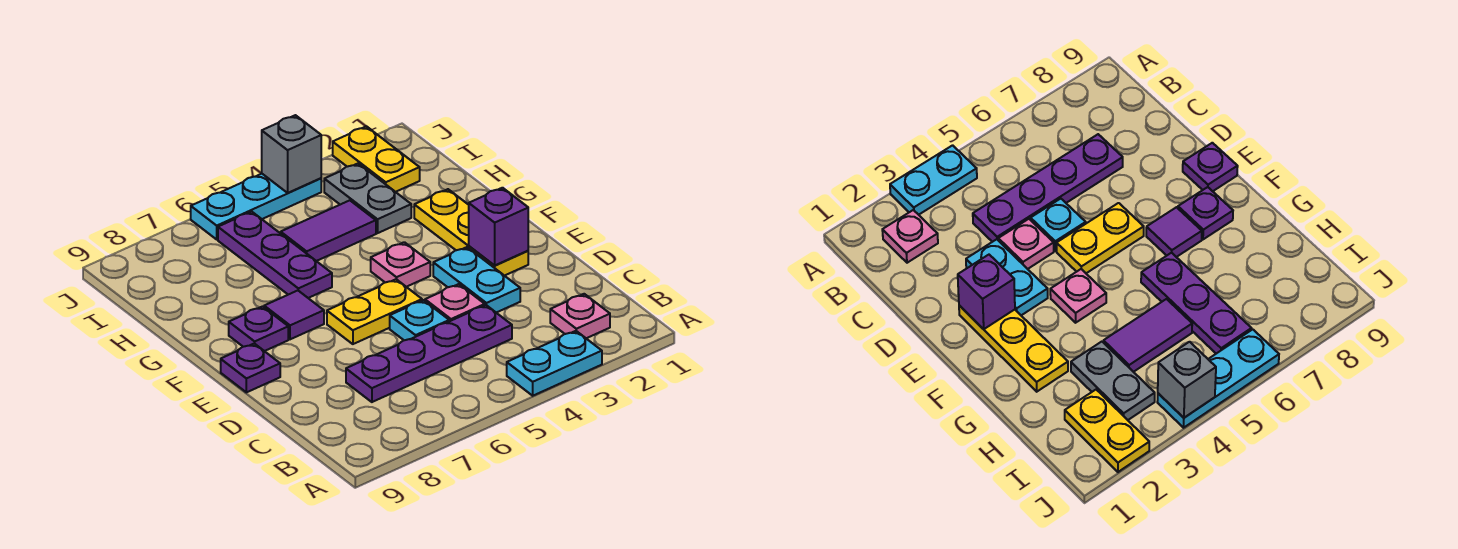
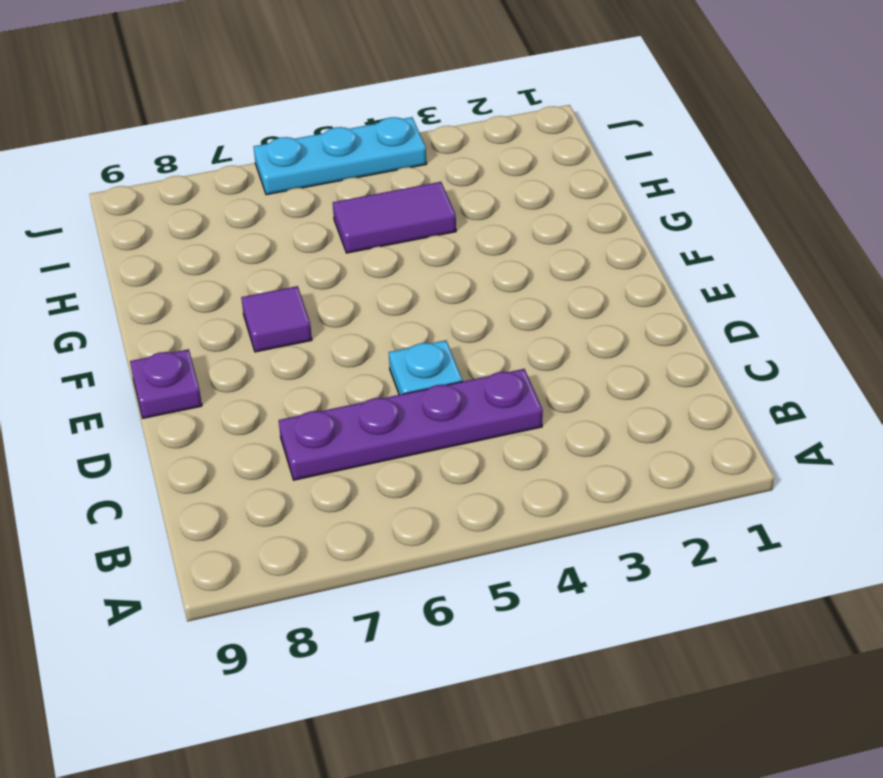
none -> cyan 1x2 plate [507,331,602,396]
none -> pink 1x1 plate [550,294,610,338]
none -> cyan 1x2 plate [433,247,520,313]

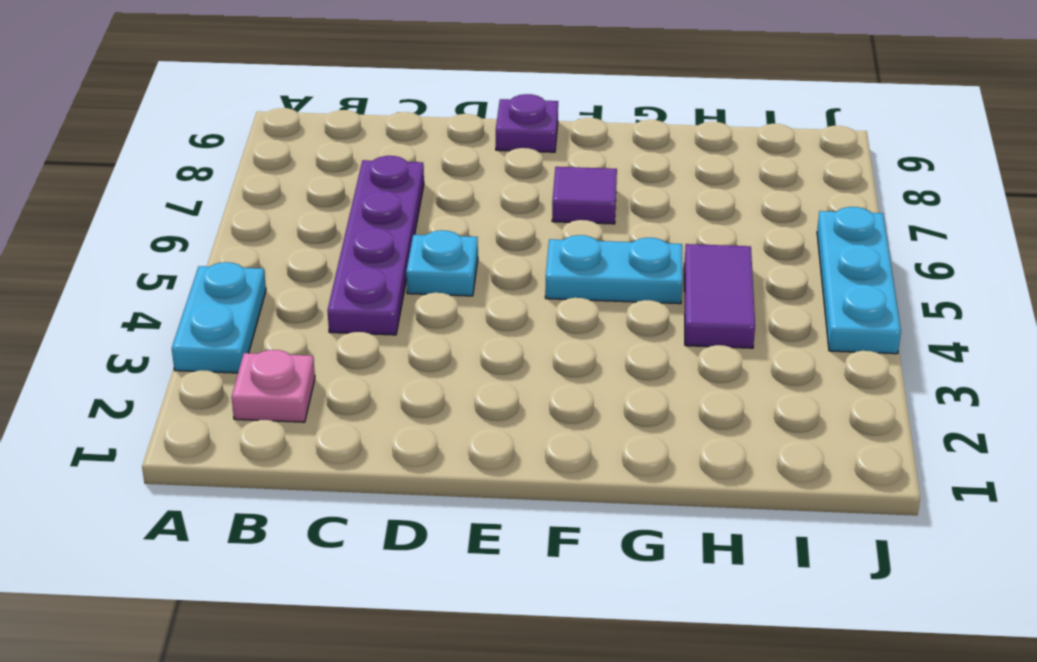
cyan 1x2 plate [545,235,683,304] -> cyan 1x2 plate moved to [433,247,520,313]
none -> pink 1x1 plate [425,284,485,321]
none -> yellow 1x3 plate [414,189,528,276]
none -> yellow 1x2 plate [327,279,422,344]

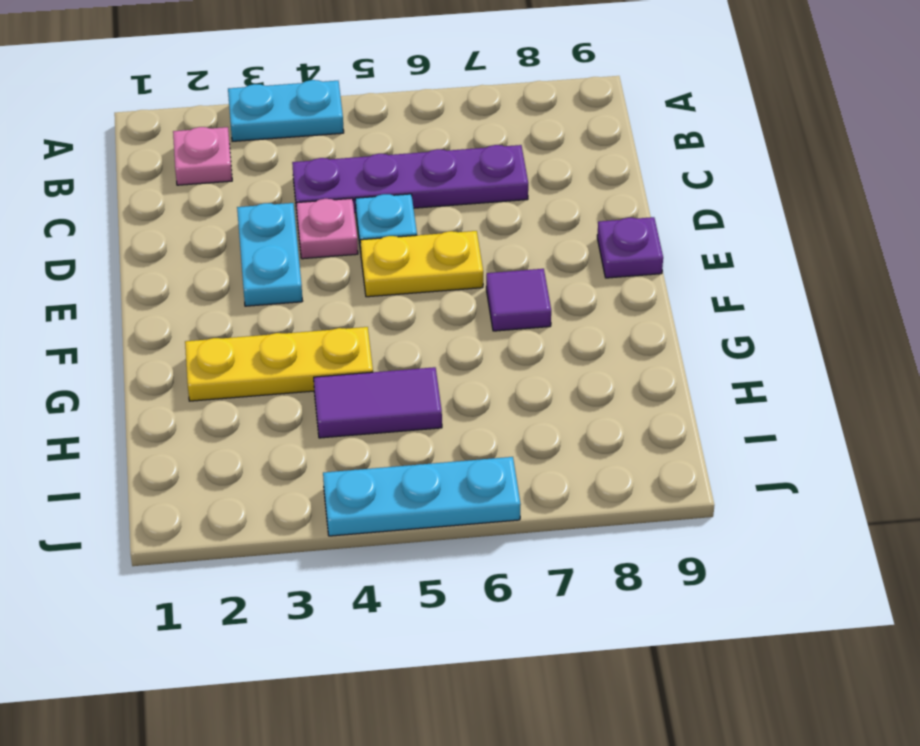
yellow 1x3 plate [185,327,373,401] -> yellow 1x3 plate turned to [414,189,528,276]
none -> pink 1x1 plate [371,242,430,287]
none -> purple 1x1 plate [229,307,288,351]
none -> purple 1x3 plate [218,212,332,298]

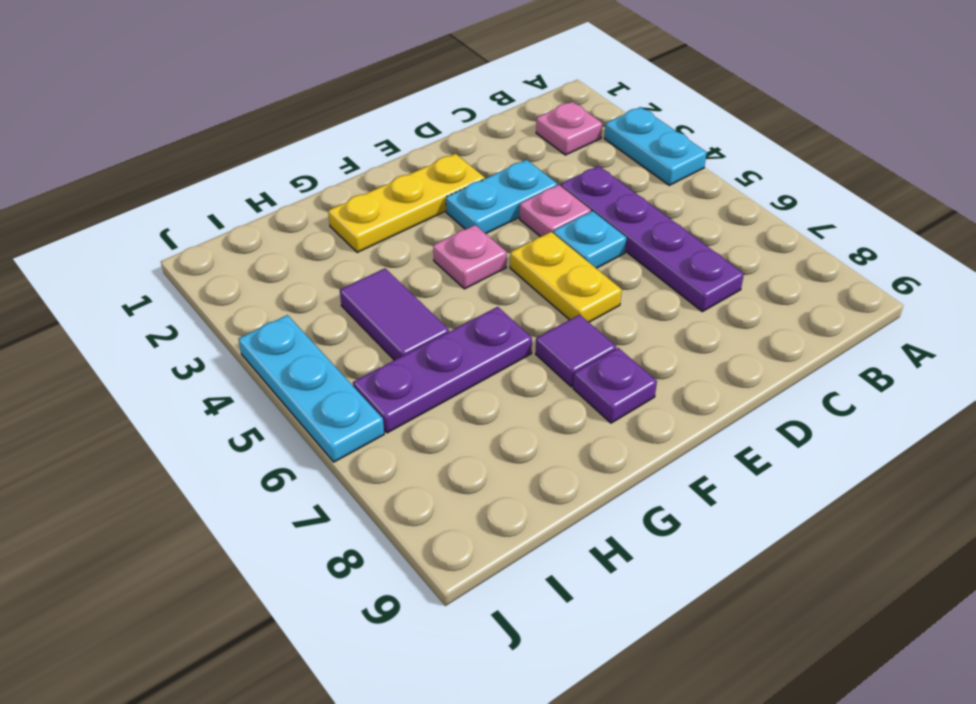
none -> purple 1x1 plate [221,343,280,392]
none -> grey 1x2 plate [324,164,411,233]
none -> yellow 1x2 plate [333,126,420,192]

